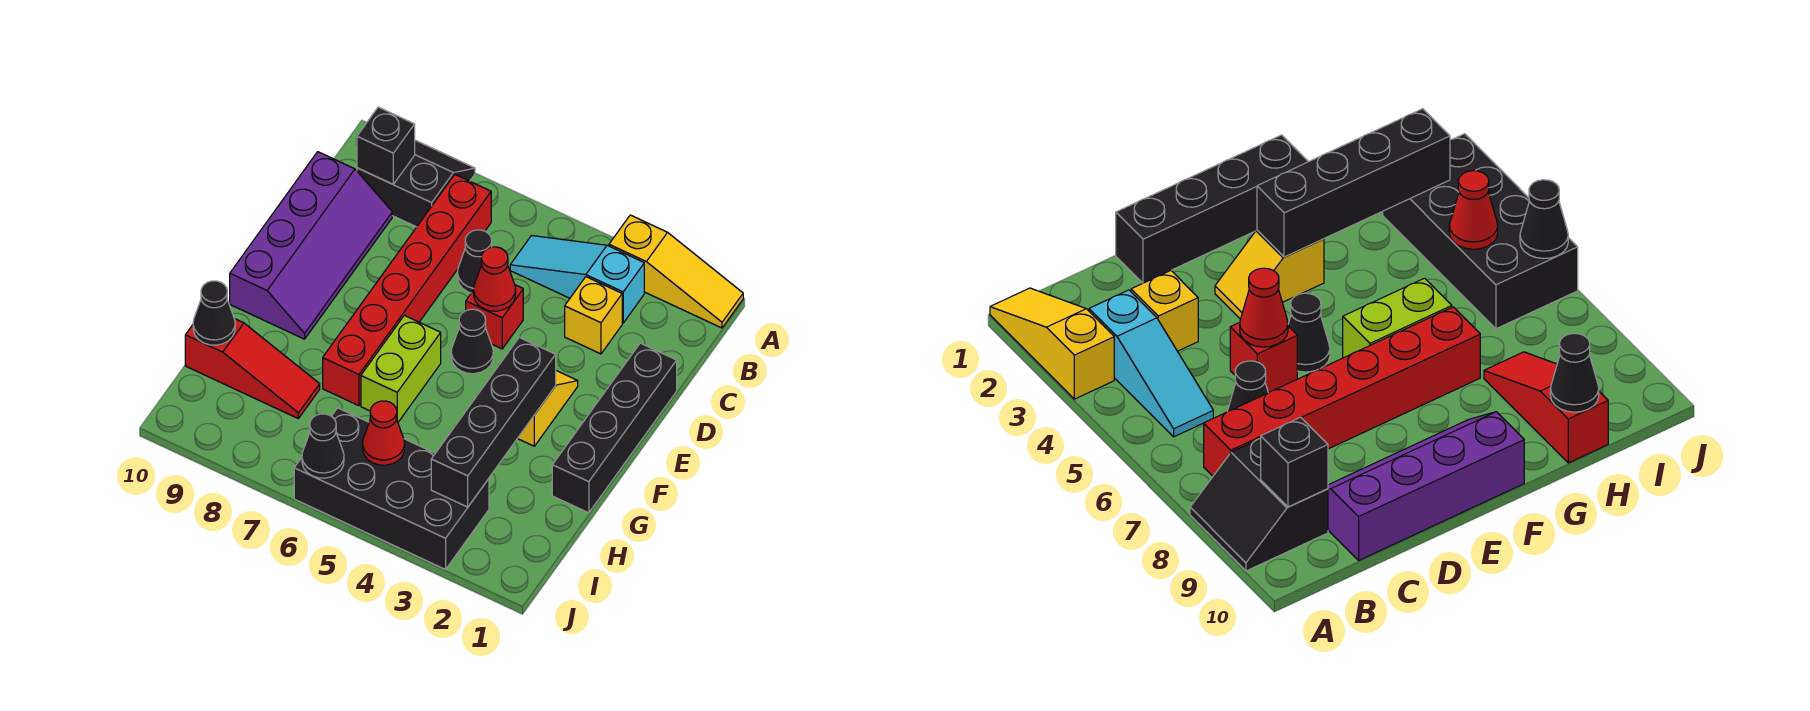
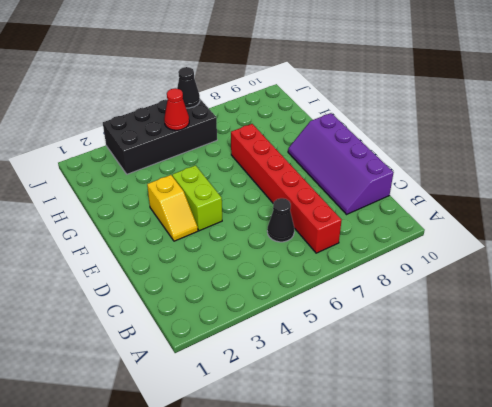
lime 1x2 brick [172,165,222,231] -> lime 1x2 brick moved to [361,315,441,422]
none -> yellow 1x3 slope [609,215,743,328]
none -> black 2x2 slope [357,140,475,227]
none -> cyan 1x3 slope [510,236,644,323]

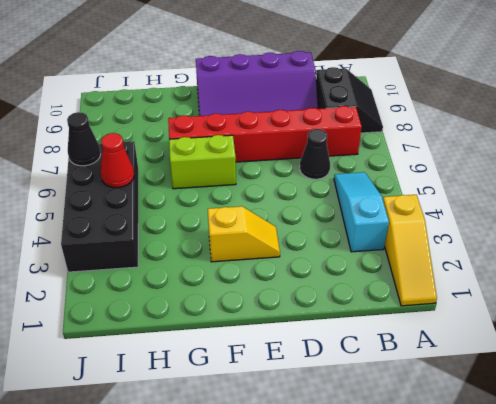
none -> yellow 1x1 brick [565,277,622,354]
none -> black 1x4 brick [552,343,677,513]
none -> red 1x1 brick [466,285,523,349]

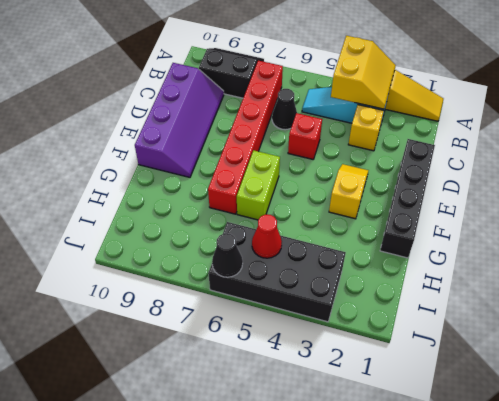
yellow 2x2 slope [331,36,396,109] -> none
none -> black 1x1 cone [451,309,493,374]
none -> red 1x3 slope [185,319,320,418]
none -> black 1x1 brick [357,107,415,184]

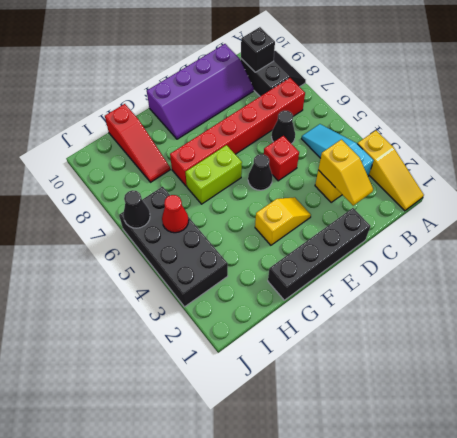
yellow 1x2 slope [318,140,373,206] -> none
none -> red 1x1 cone [474,247,516,311]
none -> black 1x4 brick [431,337,556,507]
none -> black 1x1 cone [193,281,235,345]

